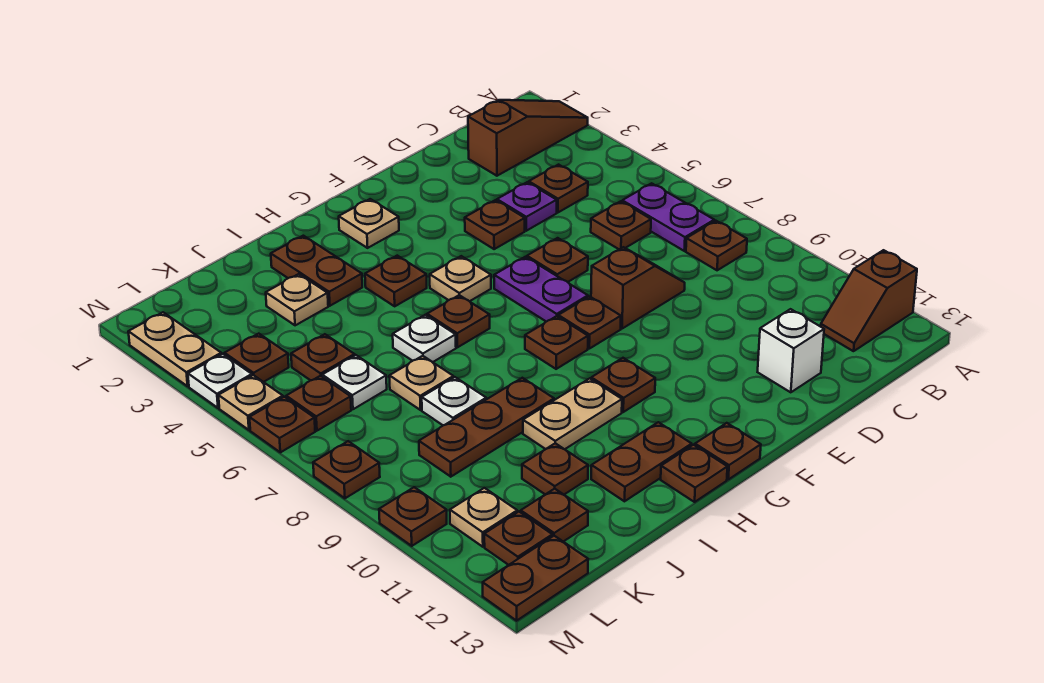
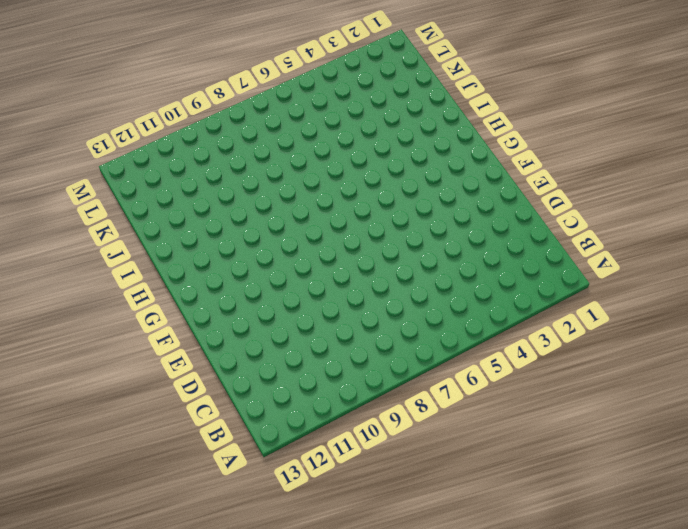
none -> brown 1x3 slope [468,100,588,176]
none -> brown 1x2 slope [821,250,917,351]
none -> purple 1x2 plate [622,183,714,251]
none -> brown 1x1 plate [686,221,747,270]

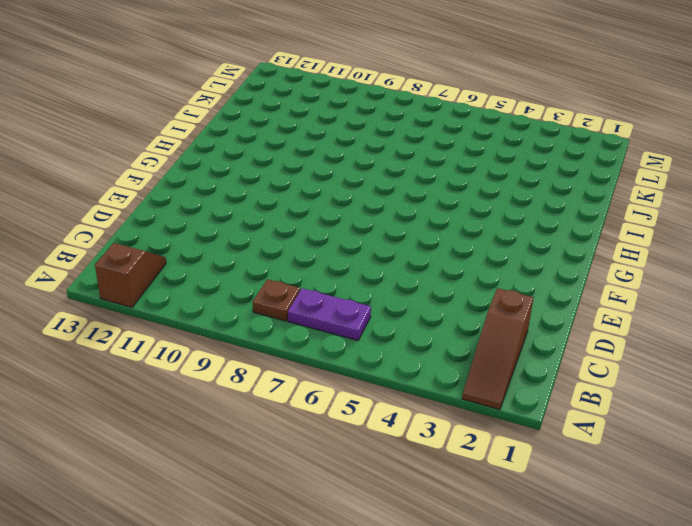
none -> brown 1x1 plate [529,165,588,212]
none -> brown 1x1 plate [591,201,651,249]
none -> purple 1x1 plate [497,182,557,231]
none -> brown 1x2 slope [591,247,685,329]

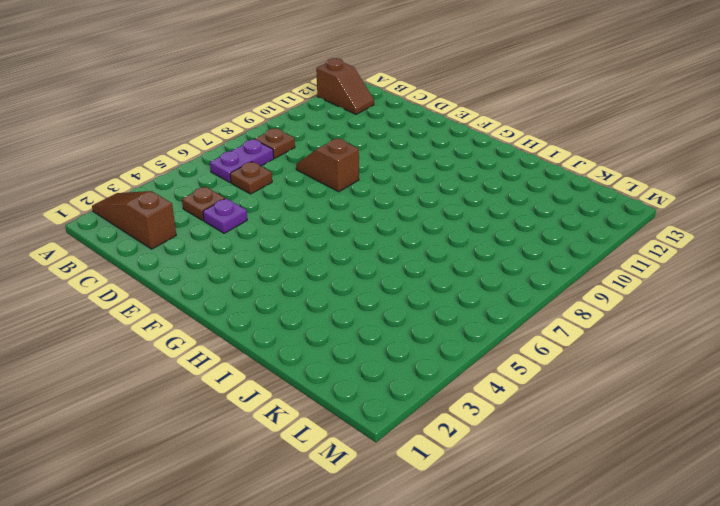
none -> white 1x1 brick [758,309,824,392]
none -> brown 1x1 plate [465,200,525,249]
none -> brown 1x1 plate [527,238,588,282]
none -> purple 1x2 plate [494,257,588,322]

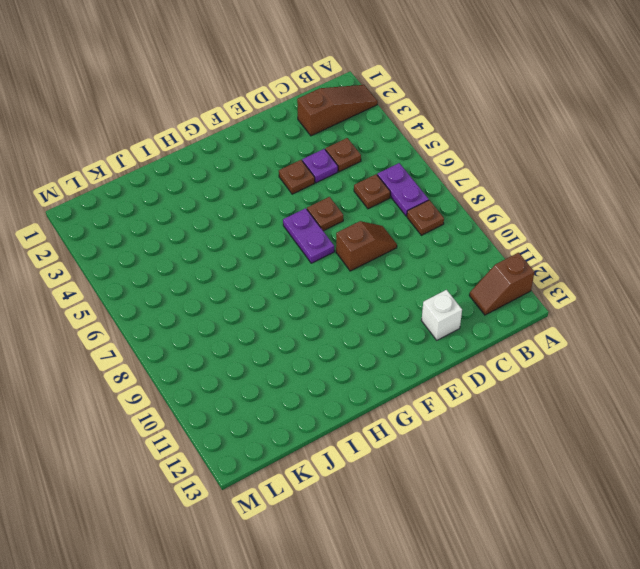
none -> brown 1x1 plate [558,296,621,349]
none -> tan 1x1 plate [339,199,399,248]
none -> tan 1x1 plate [430,256,491,301]
none -> brown 1x1 plate [525,316,588,369]

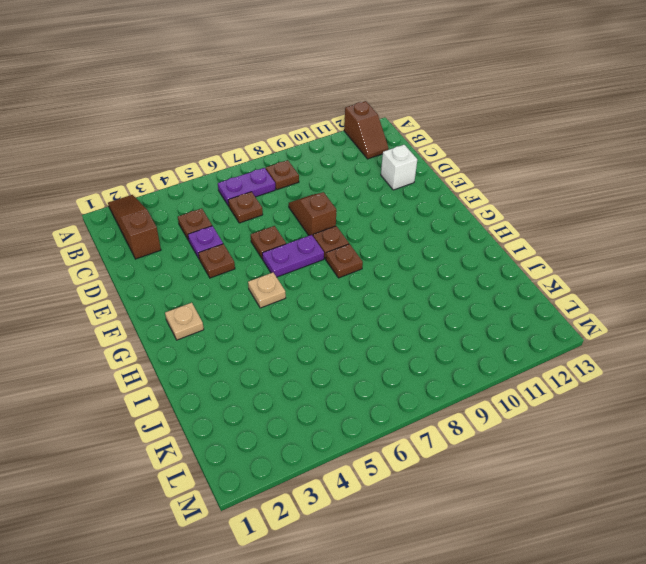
none -> brown 1x1 plate [591,358,655,412]
none -> brown 1x1 plate [695,423,761,479]
none -> brown 1x1 plate [365,256,427,306]
none -> brown 1x1 plate [427,295,490,347]

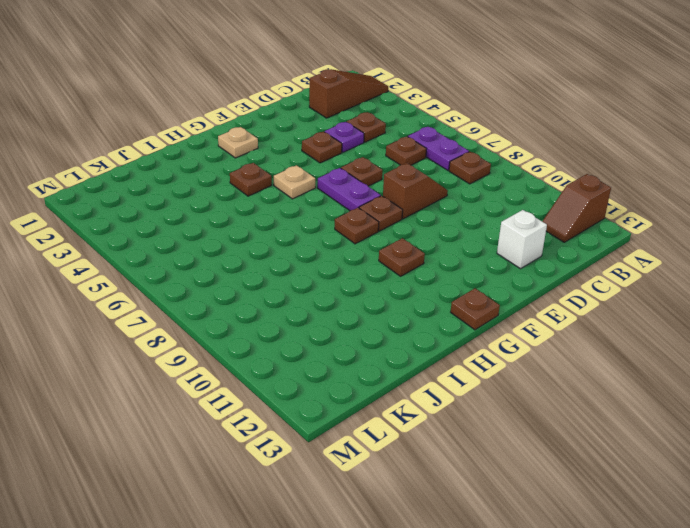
none -> brown 1x1 plate [427,295,490,347]
none -> tan 1x2 plate [523,378,622,449]
none -> brown 1x2 plate [591,422,692,501]
none -> brown 1x1 plate [661,445,727,502]

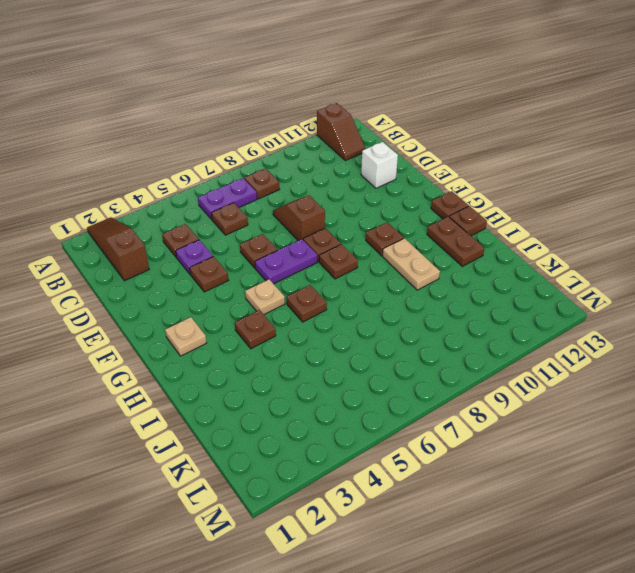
none -> brown 1x2 plate [271,236,362,306]
none -> white 1x1 plate [393,315,456,362]
none -> brown 1x3 plate [419,378,554,477]
none -> tan 1x1 plate [266,274,328,325]

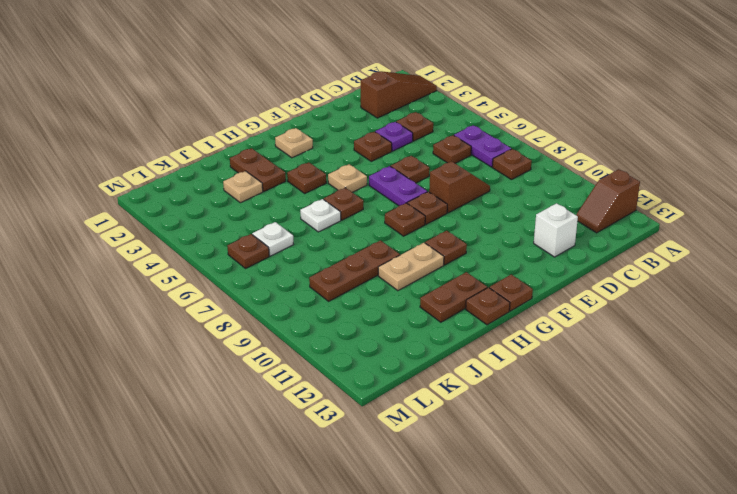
none -> tan 1x1 plate [389,356,453,410]
none -> white 1x1 plate [422,377,486,425]
none -> brown 1x1 plate [522,443,588,494]
none -> brown 1x1 plate [291,334,355,380]

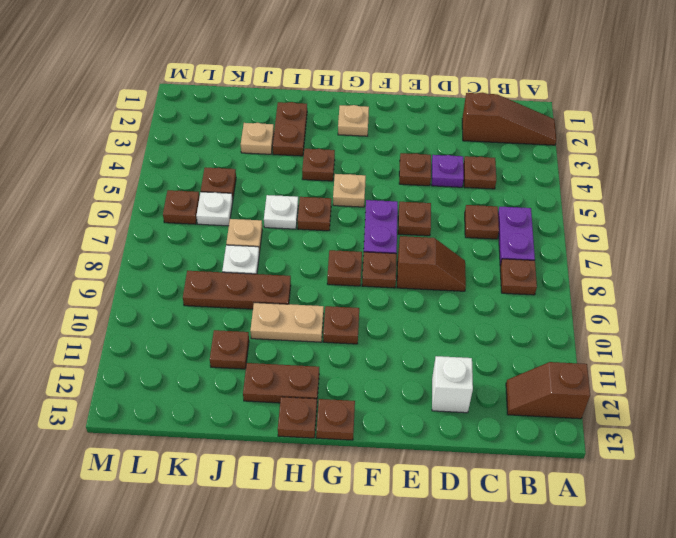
none -> brown 1x1 plate [521,489,588,542]
none -> brown 1x1 plate [225,334,289,382]
none -> tan 1x1 plate [450,488,517,547]
none -> brown 1x1 plate [484,512,552,565]

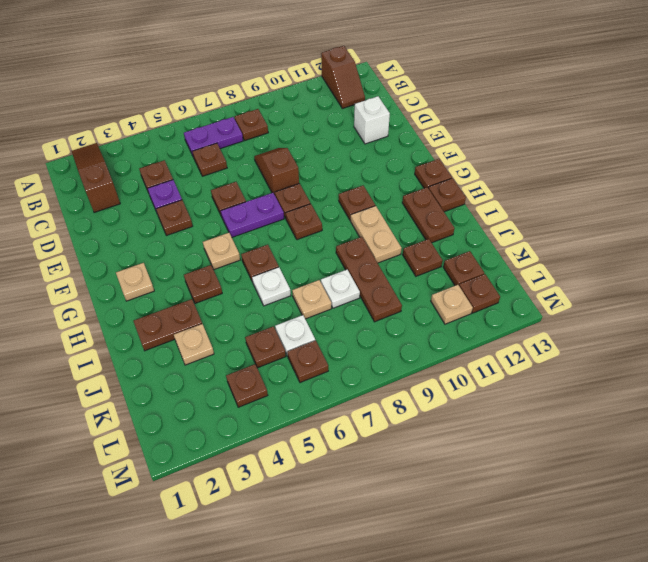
none -> brown 1x2 plate [483,536,588,621]
none -> tan 1x2 plate [128,312,221,386]
none -> white 1x1 plate [188,354,252,408]
none -> tan 1x1 plate [218,375,283,430]

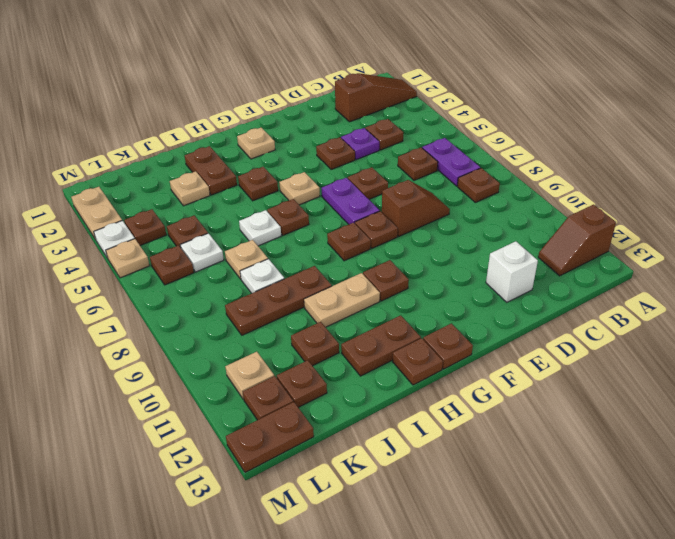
none -> brown 1x1 plate [249,397,315,452]
none -> brown 1x1 plate [313,441,380,498]
none -> brown 1x1 plate [379,487,447,546]

